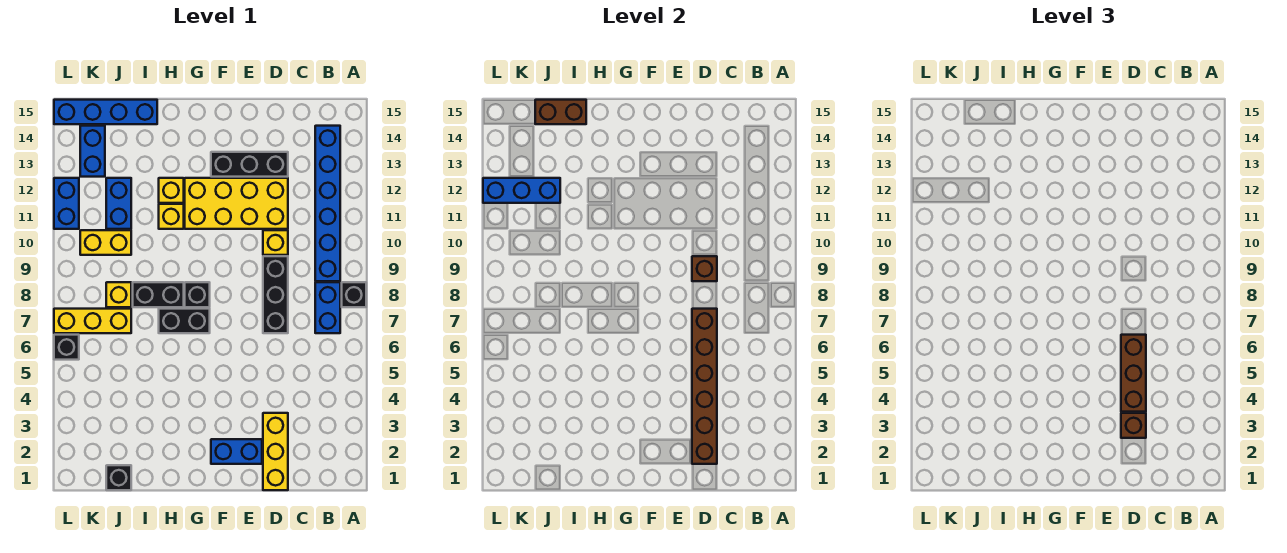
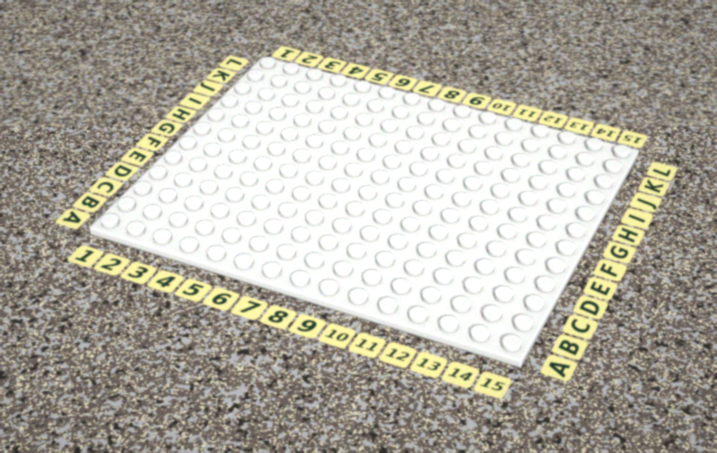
none -> black 1x1 brick [342,282,366,307]
none -> blue 1x2 brick [315,282,340,333]
none -> blue 1x6 brick [315,126,340,281]

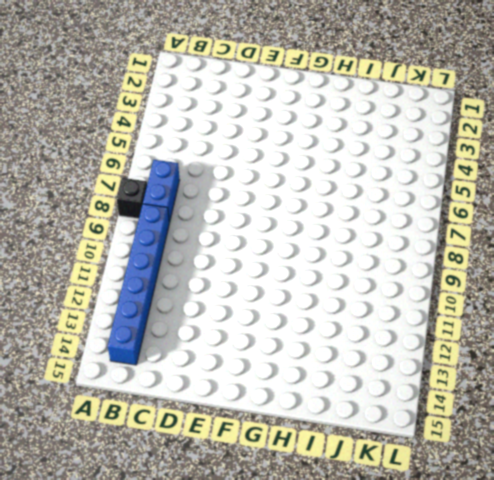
none -> yellow 1x3 brick [263,413,288,490]
none -> black 1x3 brick [263,256,288,333]
none -> yellow 1x1 brick [263,230,288,255]

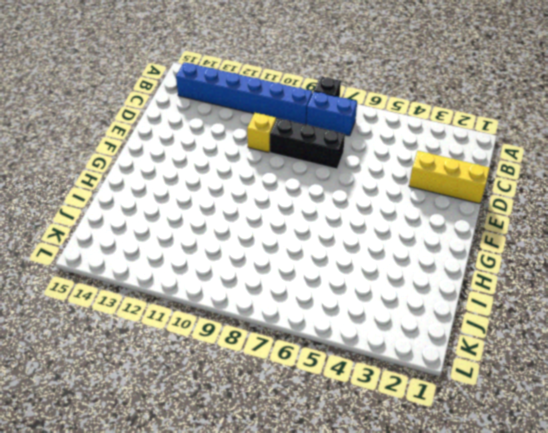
none -> yellow 2x4 brick [185,178,288,229]
none -> black 1x3 brick [211,152,288,177]
none -> blue 1x2 brick [211,439,262,464]

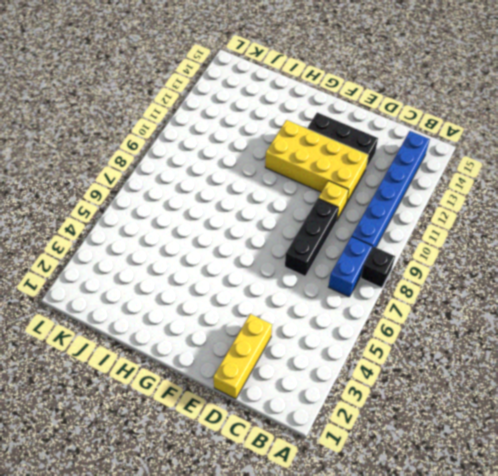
none -> blue 1x2 brick [211,439,262,464]
none -> black 1x2 brick [159,309,210,333]
none -> black 1x1 brick [185,282,210,307]

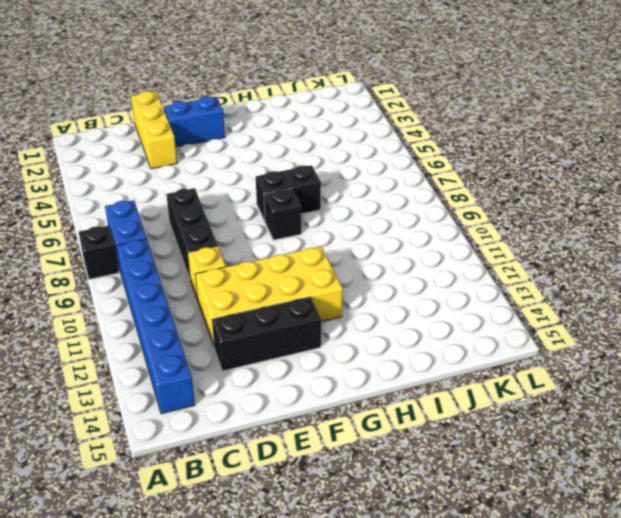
none -> black 1x2 brick [133,282,184,307]
none -> yellow 1x1 brick [159,204,184,229]
none -> yellow 1x1 brick [159,178,184,203]

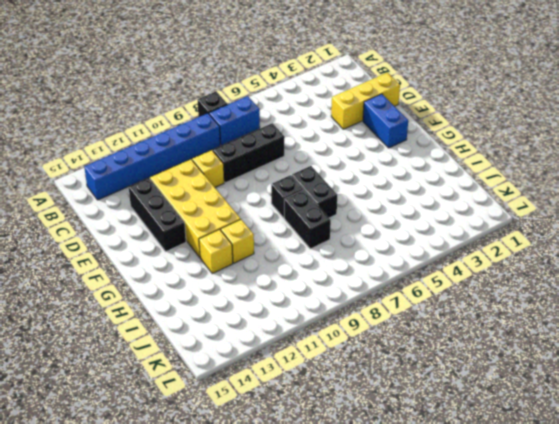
none -> blue 1x4 brick [54,100,157,124]
none -> black 1x1 brick [106,465,131,490]
none -> yellow 1x3 brick [54,309,131,333]

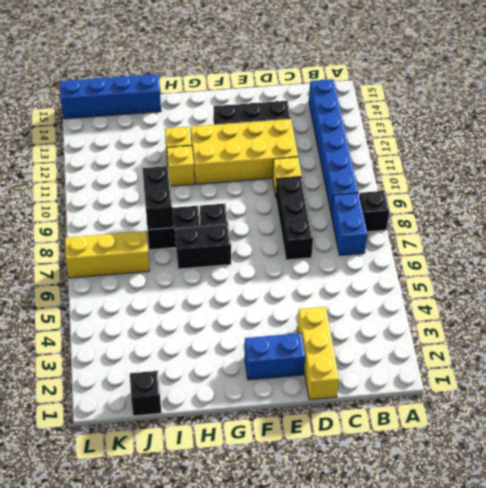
black 1x2 brick [143,166,174,230] -> none
none -> yellow 1x1 brick [106,282,131,307]
none -> yellow 1x2 brick [80,230,131,255]
none -> blue 1x2 brick [106,178,131,229]

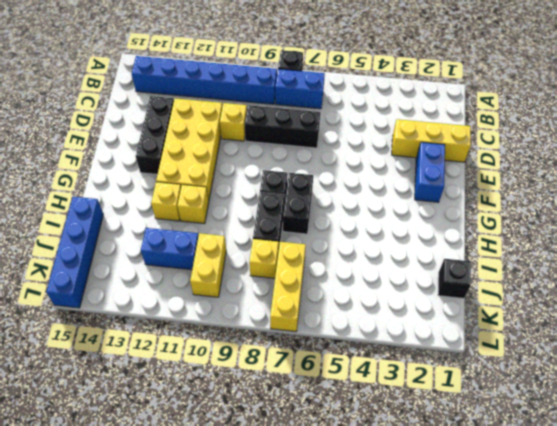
none -> blue 1x2 brick [80,126,105,177]
none -> black 1x1 brick [54,335,79,360]
none -> blue 1x2 brick [54,178,79,229]

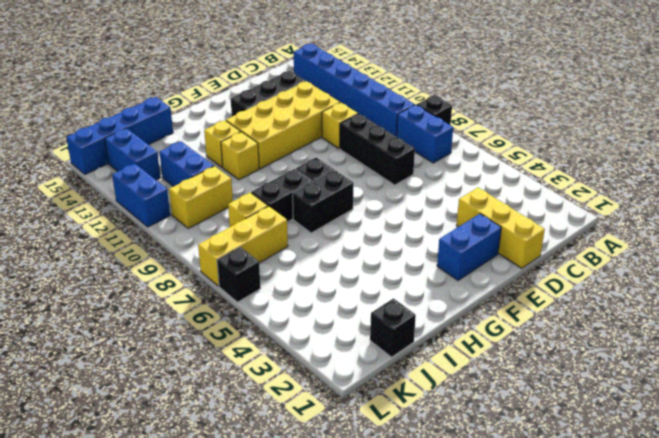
none -> brown 1x6 brick [692,309,717,464]
none -> brown 1x1 brick [692,256,717,281]
none -> brown 1x2 brick [535,100,586,124]

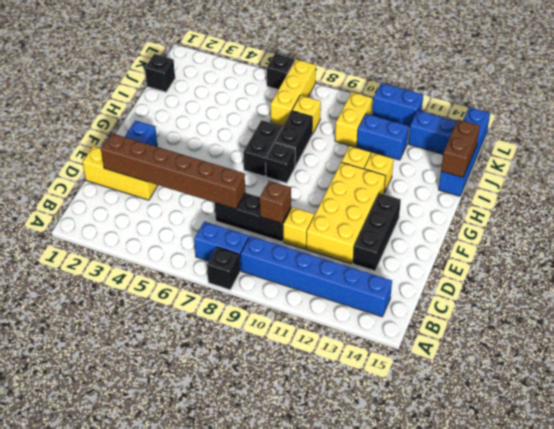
none -> blue 1x3 brick [483,178,560,203]
none -> brown 1x1 brick [1121,413,1146,438]
none -> brown 1x3 brick [1121,335,1146,412]

